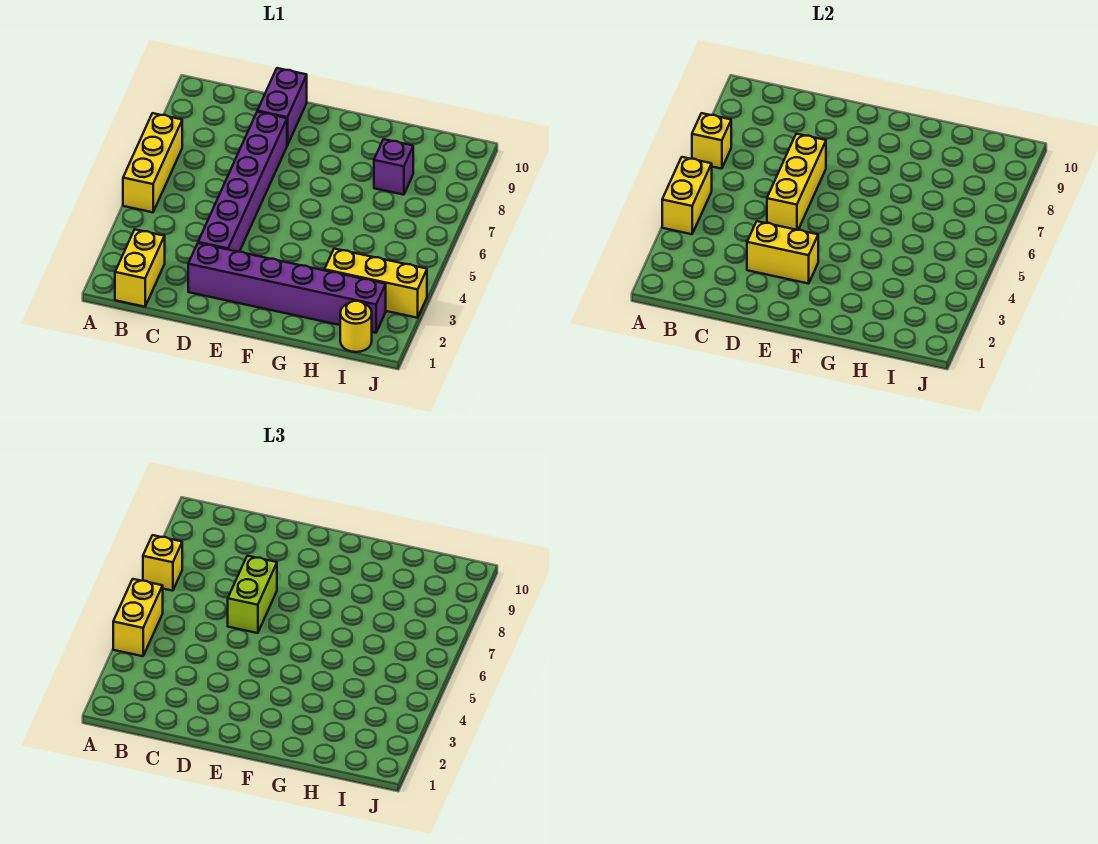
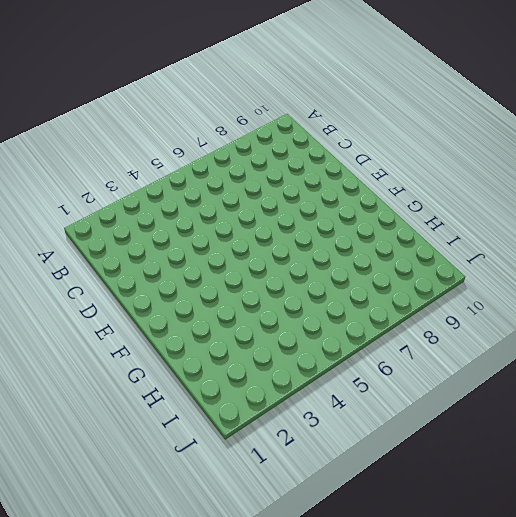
none -> yellow 1x3 brick [123,113,182,212]
none -> yellow 1x2 brick [115,230,165,307]
none -> purple 1x6 brick [188,243,386,333]

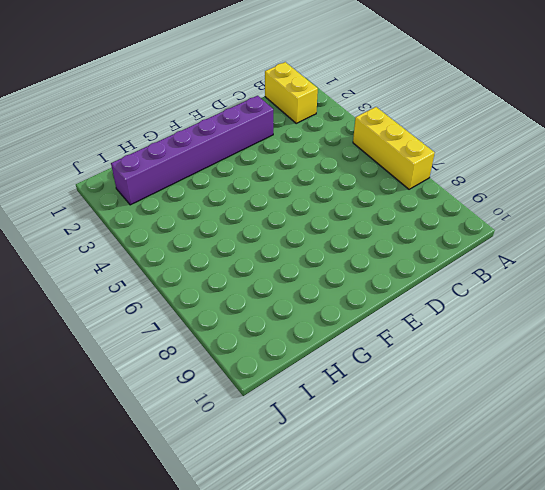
none -> purple 1x6 brick [198,112,287,252]
none -> purple 1x2 brick [257,68,307,145]
none -> yellow 1x3 brick [324,249,427,318]

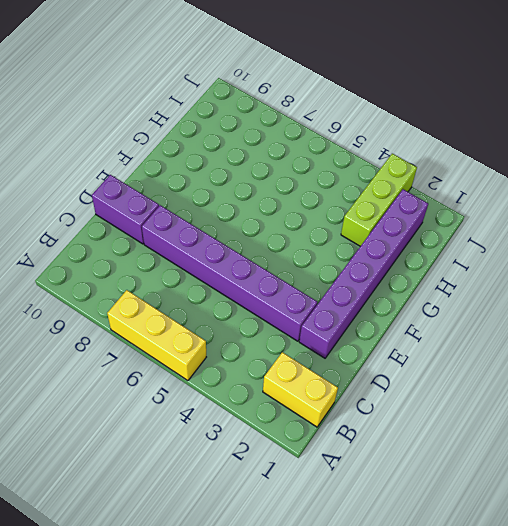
lime 1x3 brick [341,154,417,246] -> yellow 1x3 brick [324,249,427,318]
none -> purple 1x1 brick [374,139,413,195]
none -> yellow 1x1 round brick [340,301,372,352]
none -> yellow 1x2 brick [662,157,712,234]

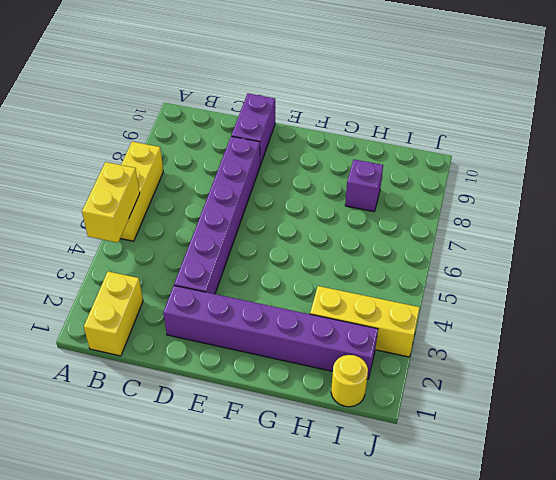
none -> yellow 1x1 brick [692,113,731,169]
none -> yellow 1x2 brick [747,221,818,284]
none -> yellow 1x3 brick [767,134,826,230]

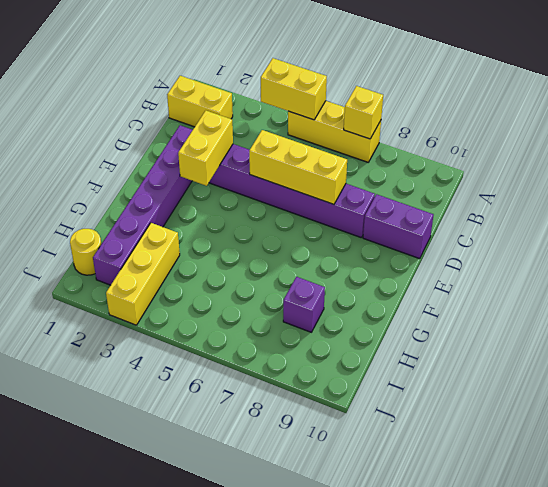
none -> yellow 1x2 brick [113,579,163,656]
none -> yellow 1x1 brick [143,535,182,591]
none -> lime 1x2 brick [228,556,277,633]

